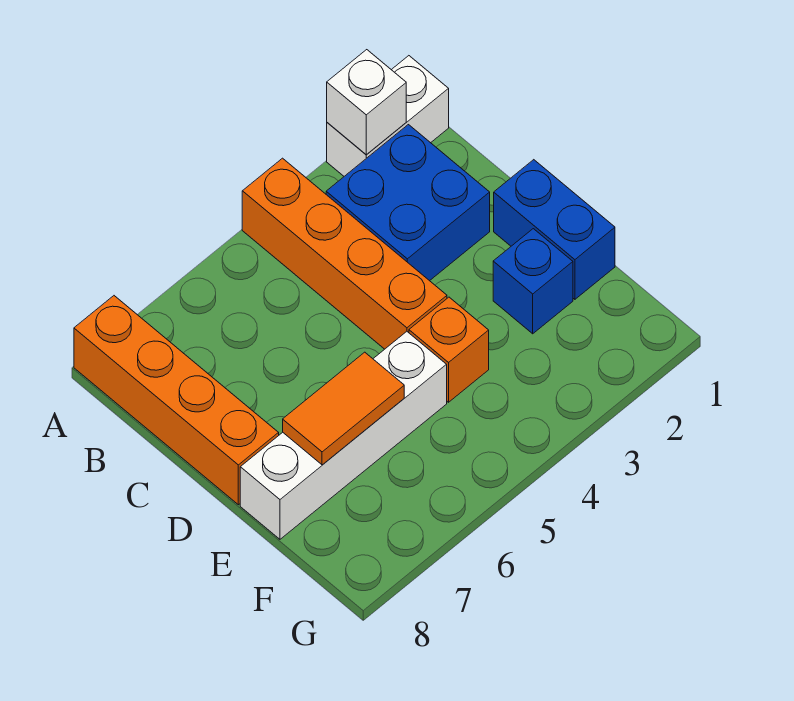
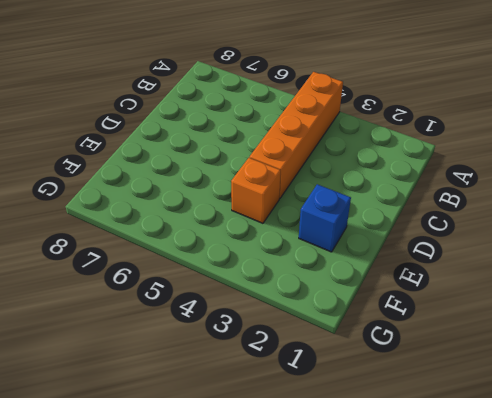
none -> white 1x2 brick [327,56,449,176]
none -> orange 1x4 brick [74,296,279,505]

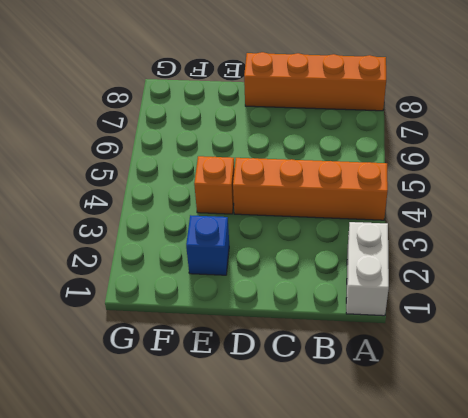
none -> blue 2x2 brick [326,125,490,281]
none -> blue 1x2 brick [494,160,615,299]

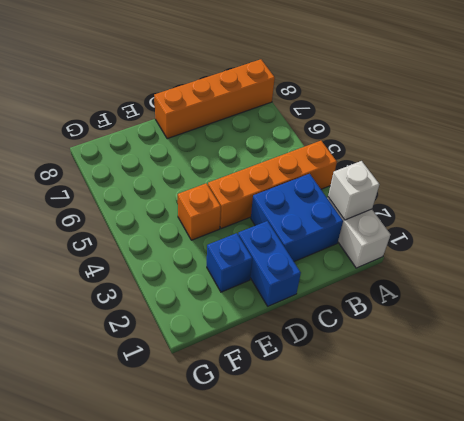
blue 1x2 brick [238,221,301,306] -> blue 1x2 brick turned to [494,160,615,299]
none -> white 1x4 brick [240,332,447,539]
none -> orange 1x2 tile [283,352,404,465]

